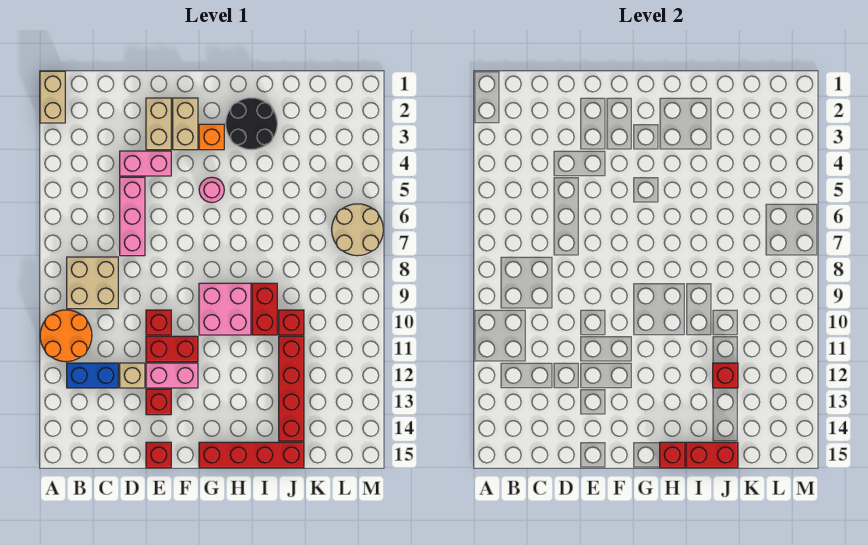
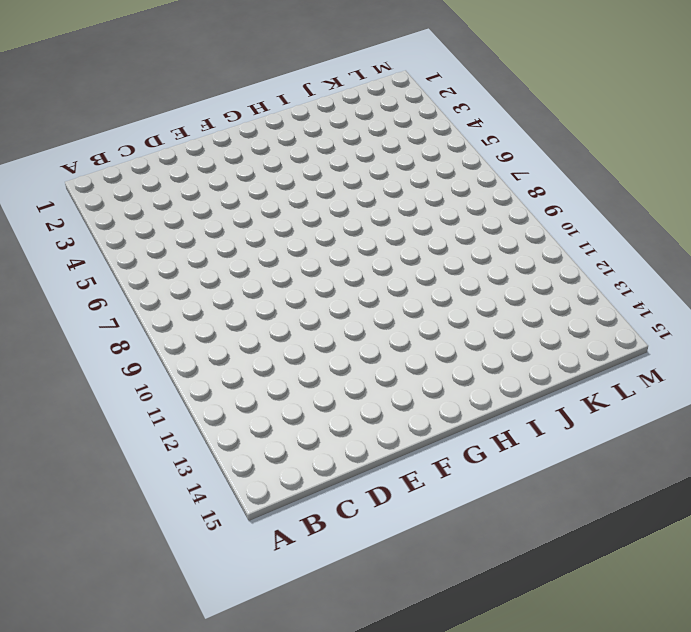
none -> tan 1x2 brick [40,71,65,123]
none -> orange 2x2 round brick [40,310,92,362]
none -> tan 2x2 brick [67,257,118,309]

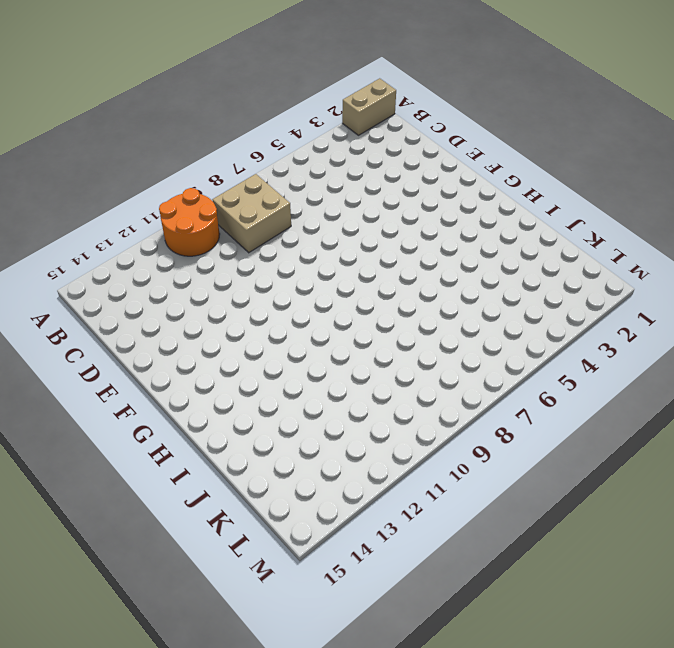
none -> blue 1x2 brick [67,363,118,388]
none -> pink 1x2 brick [120,151,171,176]
none -> pink 1x3 brick [120,177,145,256]

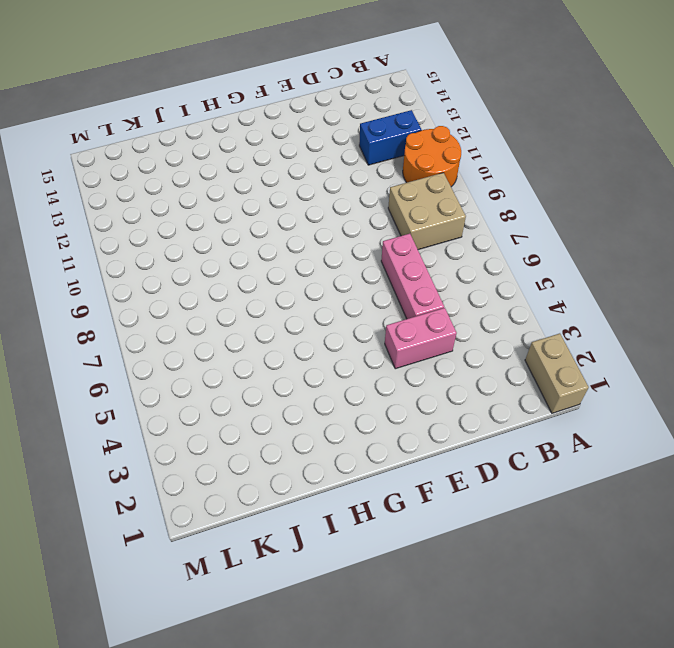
none -> tan 1x1 brick [120,363,145,388]
none -> tan 1x2 brick [146,98,171,150]
none -> red 1x1 brick [146,310,171,335]

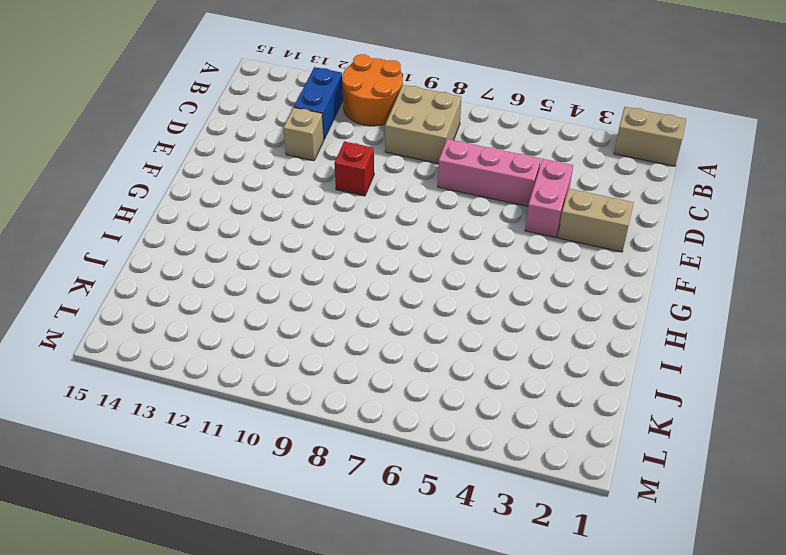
none -> red 1x2 brick [146,336,198,362]
none -> pink 1x2 brick [146,363,198,388]
none -> red 1x1 brick [146,389,171,415]

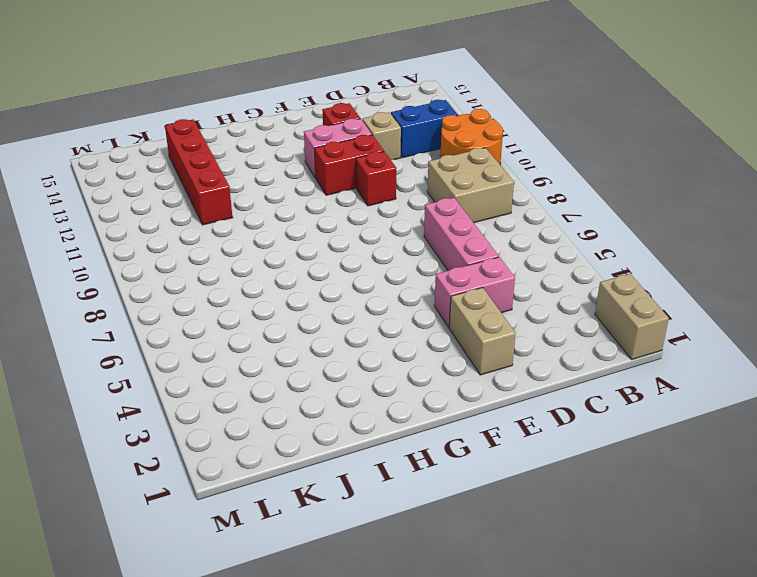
none -> red 1x1 brick [146,442,171,468]
none -> tan 1x2 brick [173,98,198,150]
none -> orange 1x1 brick [199,124,224,150]

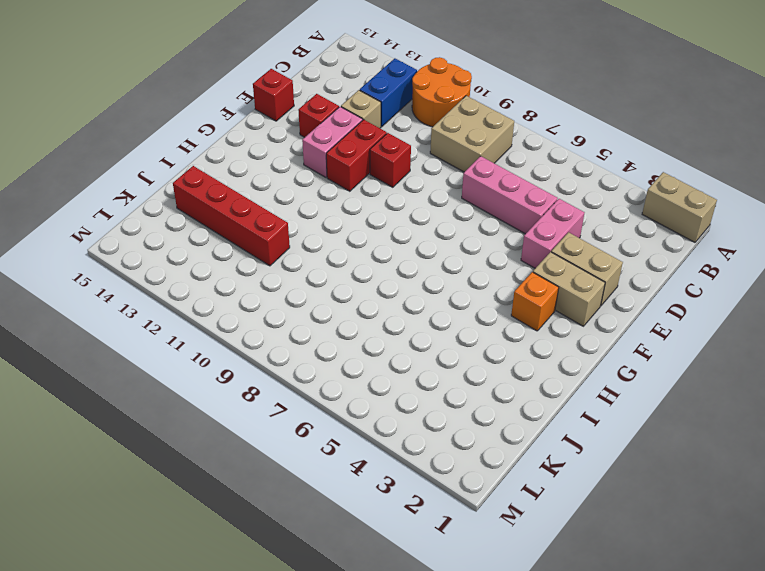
none -> pink 1x1 round brick [199,177,224,203]
none -> pink 2x2 brick [199,283,251,335]
none -> red 1x4 brick [199,442,304,468]

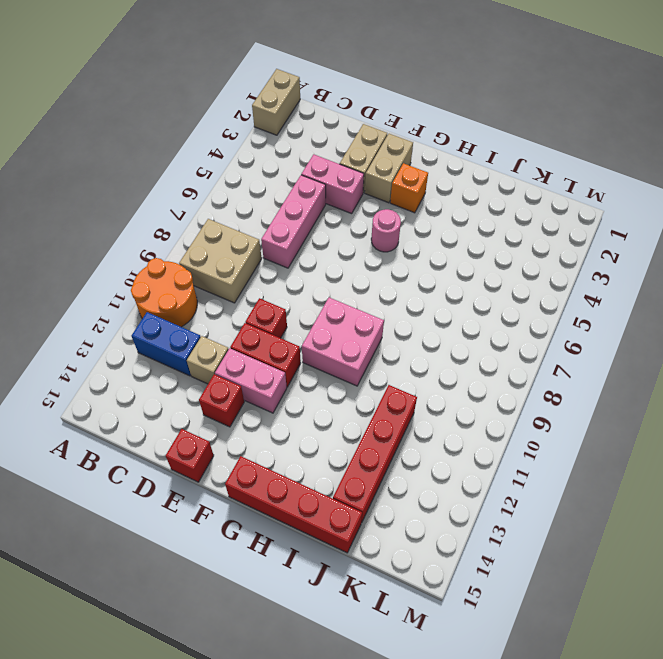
none -> black 2x2 round brick [226,98,277,150]
none -> red 1x2 brick [252,283,277,335]
none -> red 1x1 brick [279,310,304,335]

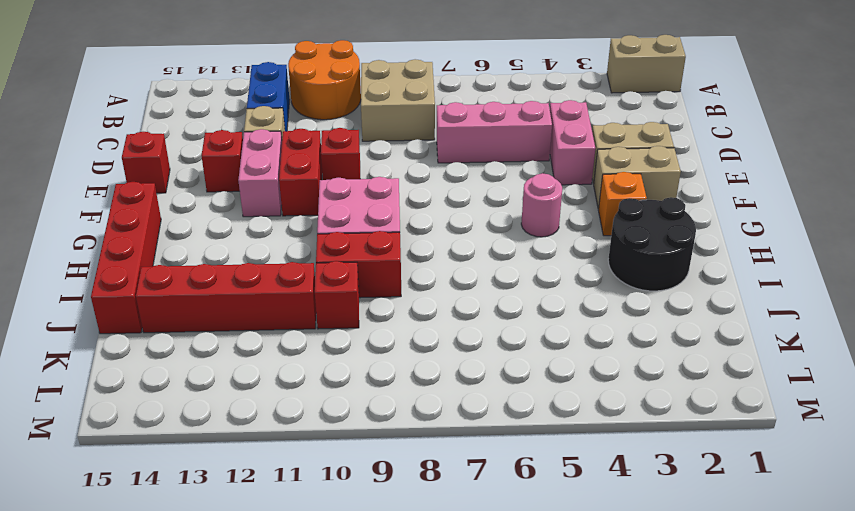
none -> tan 2x2 round brick [332,204,383,256]
none -> red 1x1 brick [660,442,685,468]
none -> red 1x2 brick [686,442,738,468]

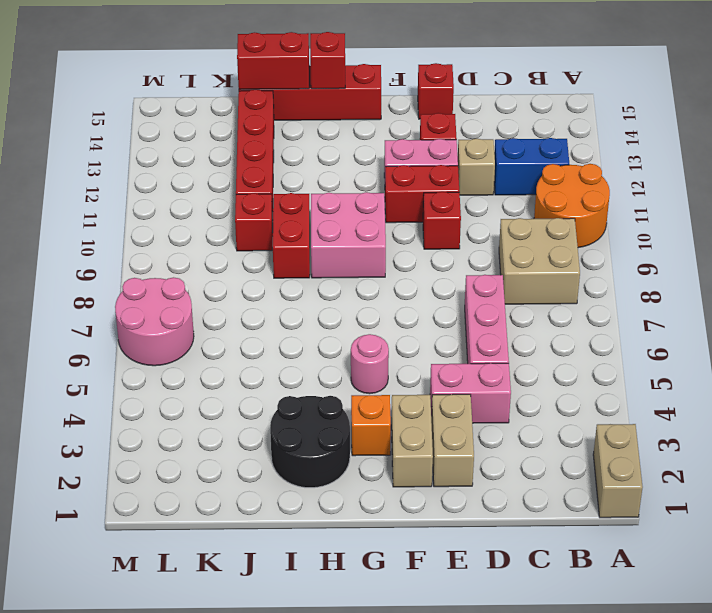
pink 2x2 round brick [115,277,194,366] -> tan 2x2 round brick [332,204,383,256]
none -> red 1x1 brick [713,363,738,388]

